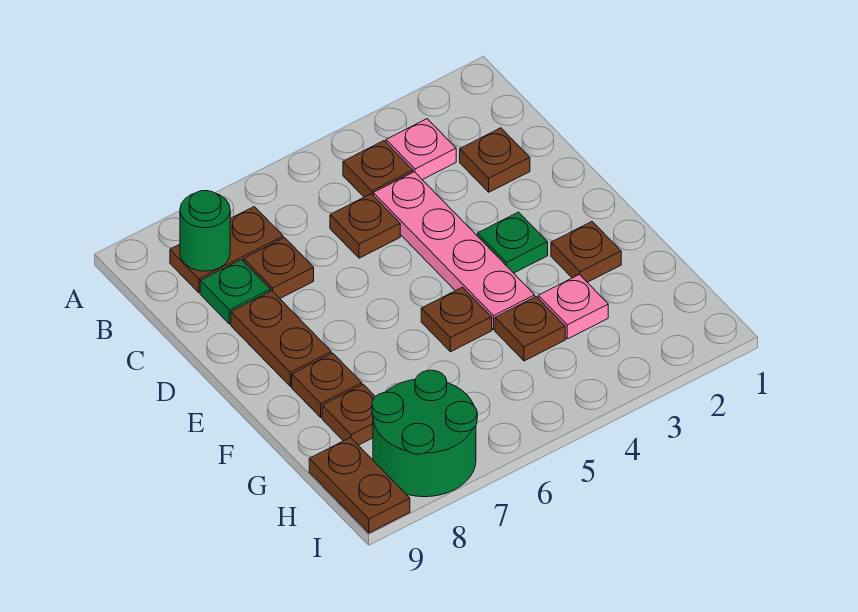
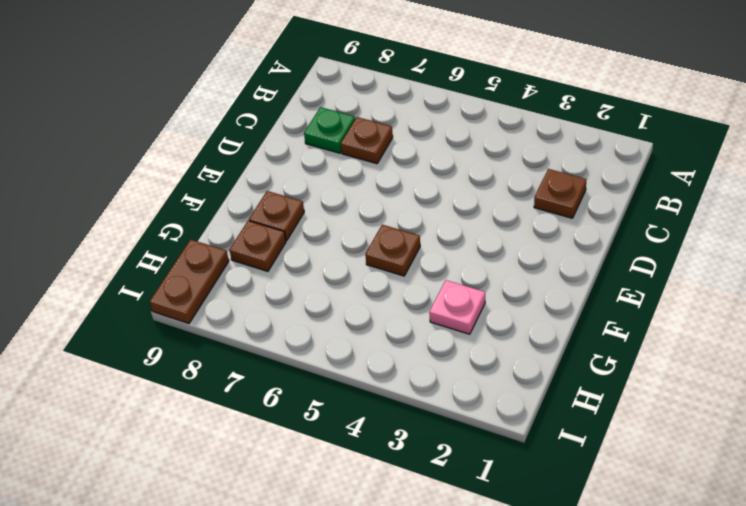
none -> pink 1x1 plate [386,119,456,180]
none -> brown 1x1 plate [343,141,413,197]
none -> brown 1x2 plate [170,207,283,293]

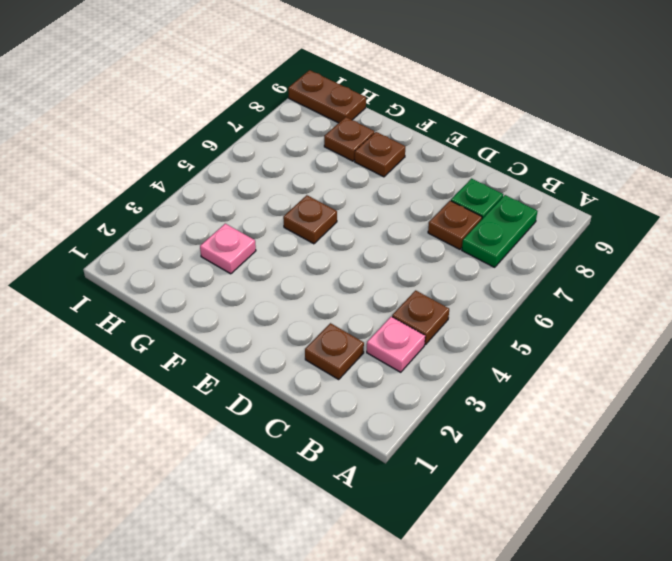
green 1x2 plate [462,195,538,267] -> brown 1x2 plate [170,207,283,293]
none -> pink 1x4 plate [373,172,535,330]
none -> brown 1x1 plate [330,194,400,258]
none -> brown 1x2 plate [231,291,331,386]

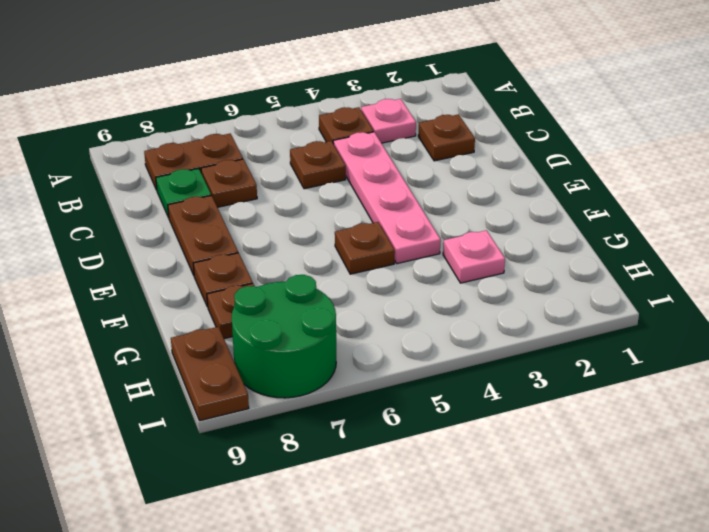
none -> green 1x1 plate [477,212,548,273]
none -> brown 1x1 plate [551,222,621,282]
none -> brown 1x1 plate [495,297,565,361]

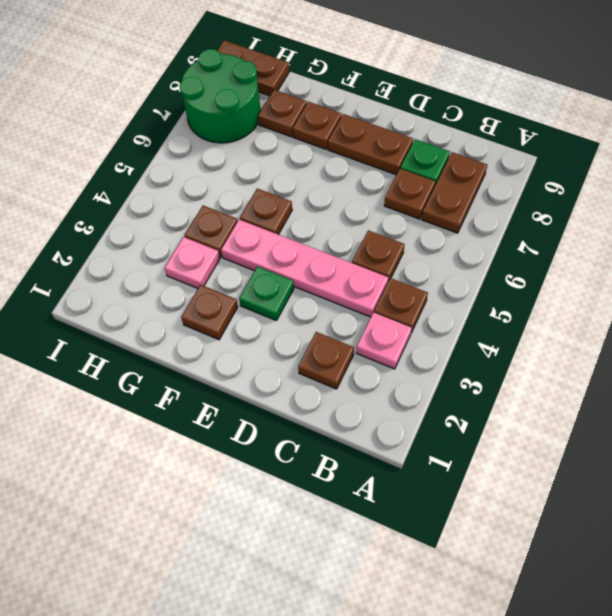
none -> green 1x1 round brick [180,191,230,271]

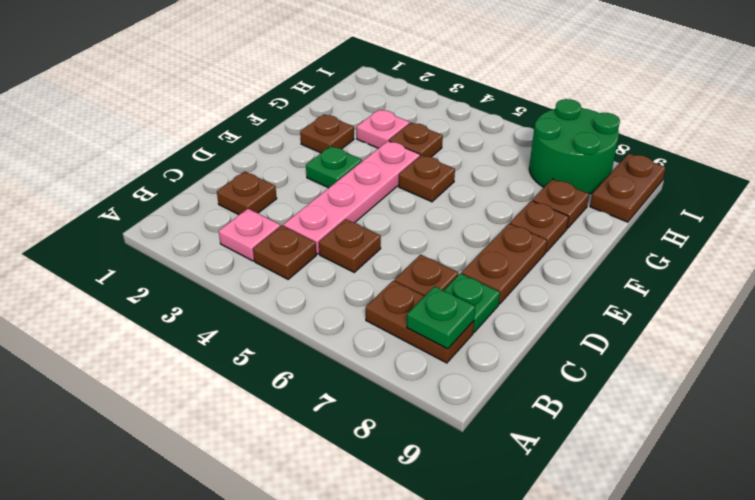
green 1x1 plate [407,286,475,349] -> green 1x1 round brick [180,191,230,271]

